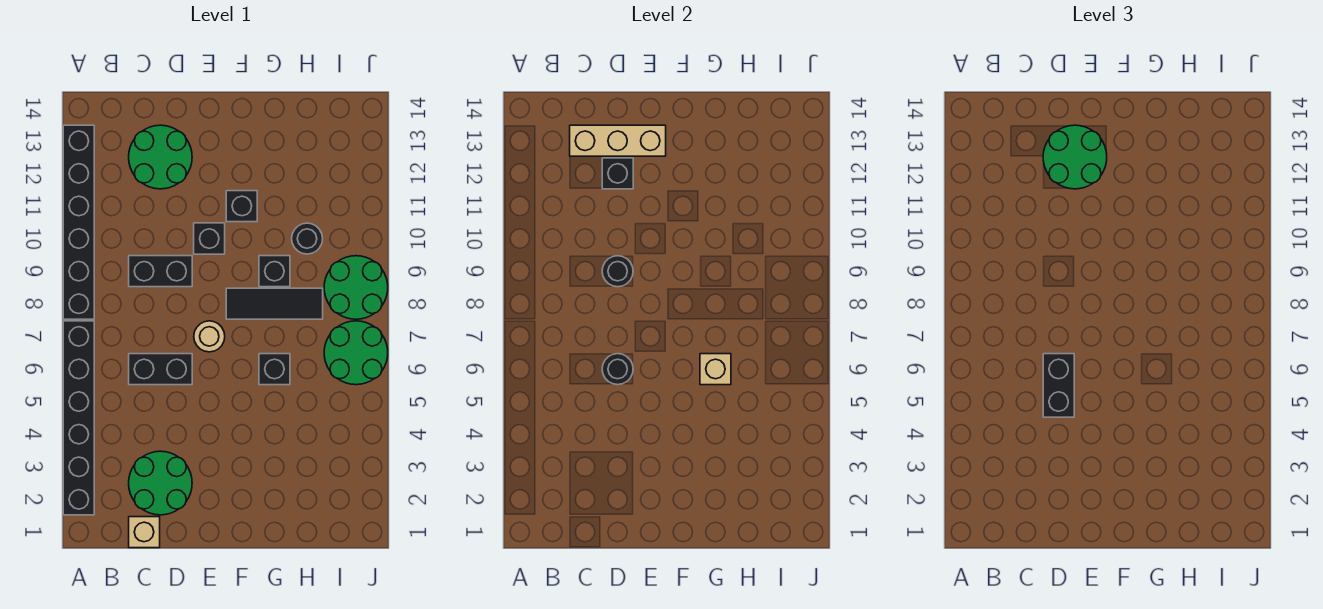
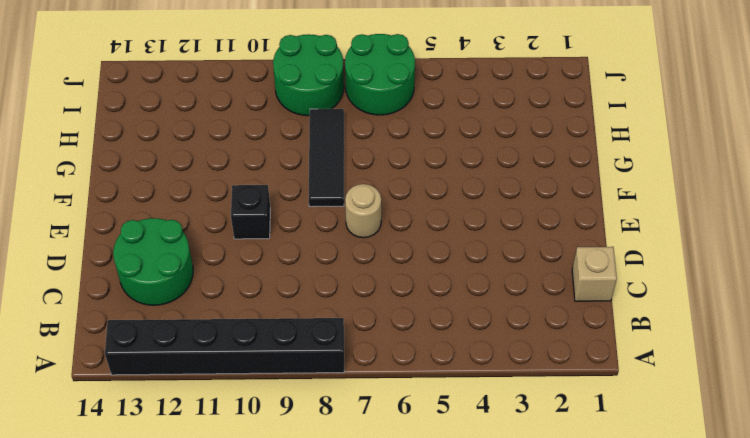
none -> black 1x6 brick [63,321,94,515]
none -> green 2x2 round brick [129,451,192,515]
none -> black 1x2 brick [129,354,192,385]

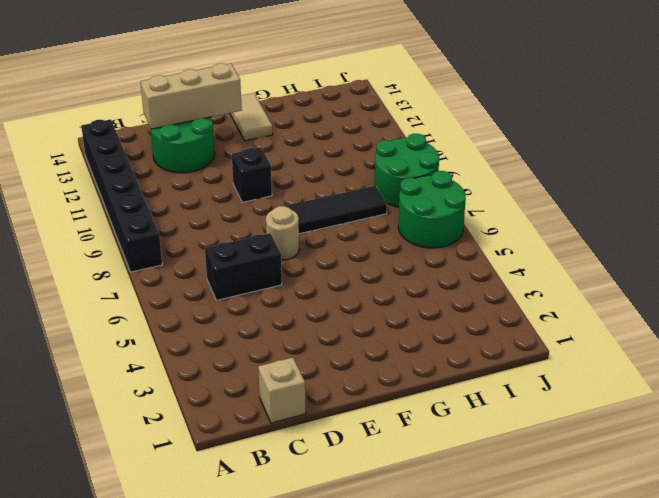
tan 1x2 tile [230,93,273,141] -> none
none -> black 1x6 brick [63,321,94,515]
none -> green 2x2 round brick [129,451,192,515]
none -> black 1x2 brick [129,256,192,287]

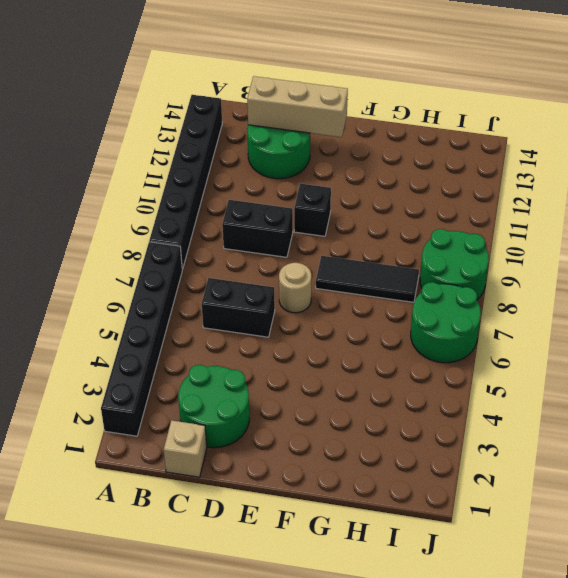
none -> black 1x1 brick [226,191,257,222]
none -> black 1x1 brick [259,354,290,385]
none -> black 1x1 brick [259,256,290,287]

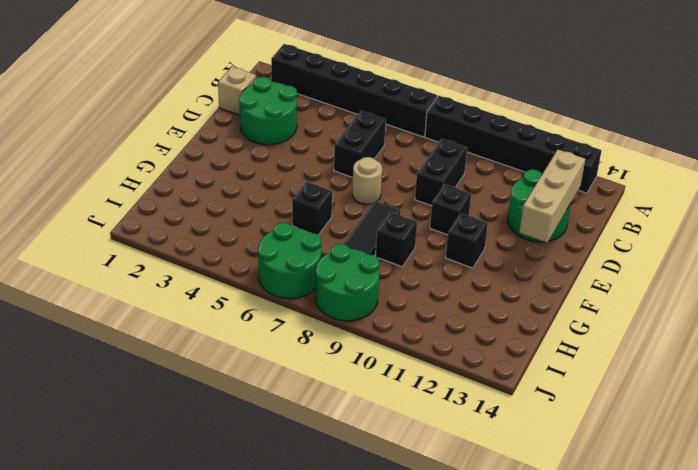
none -> black 1x1 round brick [292,223,323,254]
none -> black 1x1 round brick [602,354,633,385]
none -> black 1x1 round brick [602,256,633,287]

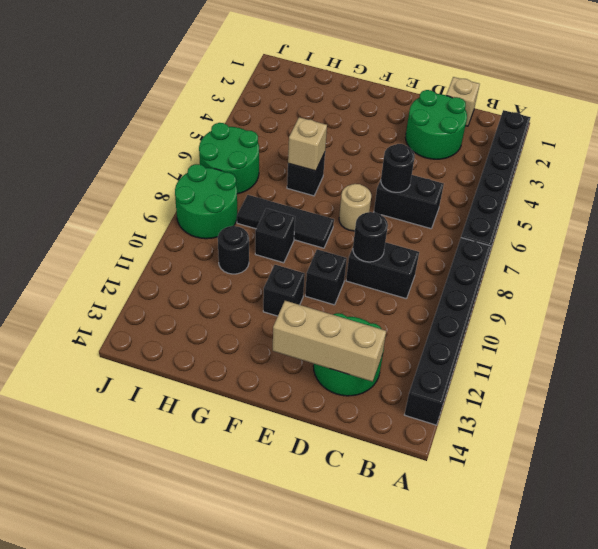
none -> black 1x1 brick [602,158,633,189]
none -> black 1x2 brick [1043,354,1074,417]
none -> green 2x2 round brick [1043,125,1107,189]

